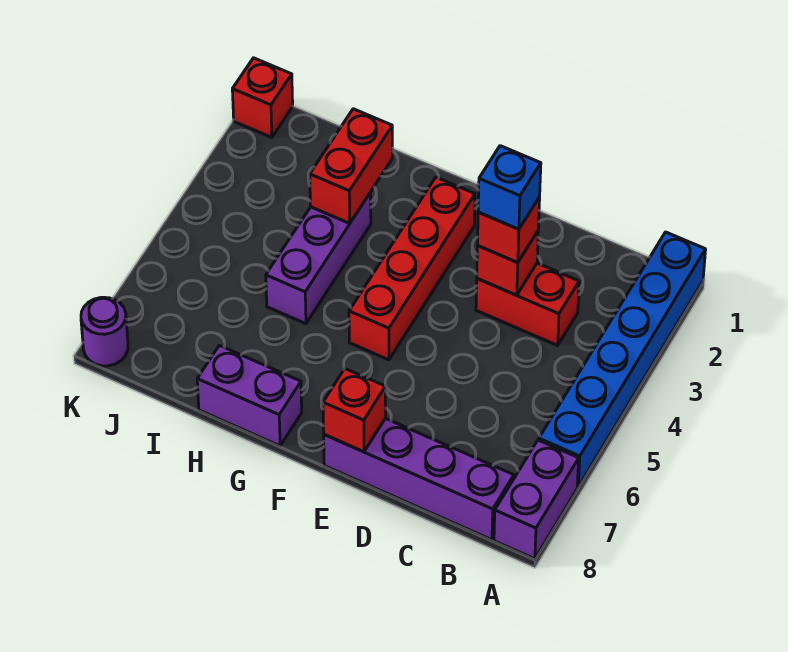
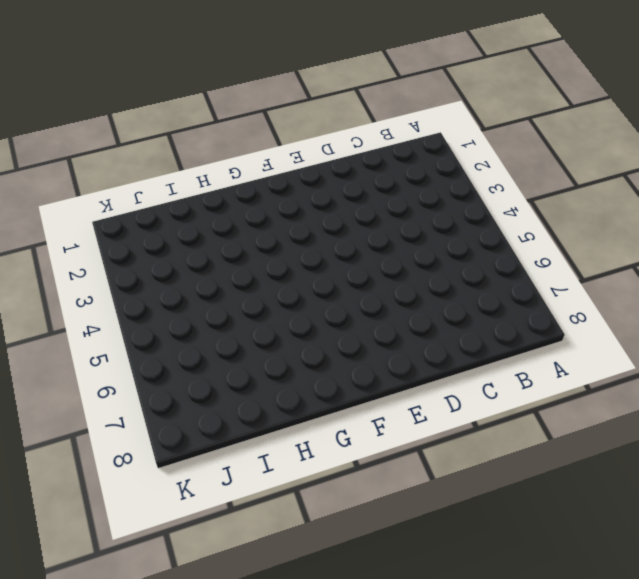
none -> blue 1x6 brick [539,232,706,487]
none -> purple 1x2 brick [494,440,579,559]
none -> purple 1x4 brick [324,418,514,540]

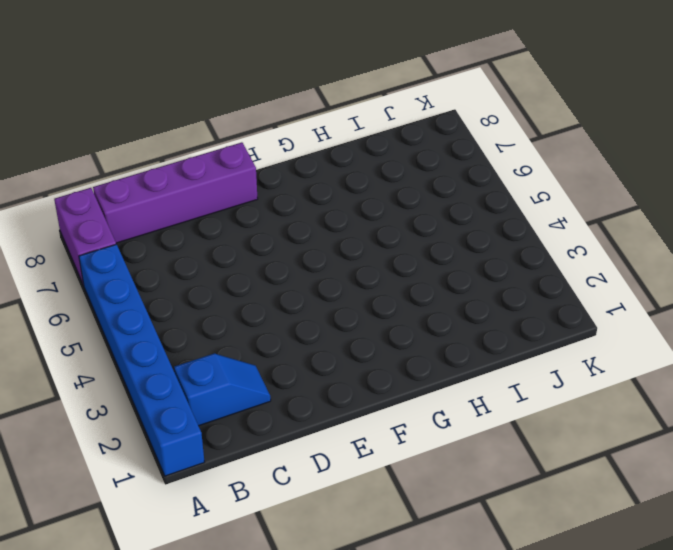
blue 1x2 slope [174,354,271,426] -> none
none -> red 1x2 brick [476,263,579,345]
none -> red 1x4 brick [349,177,475,360]
none -> purple 1x2 brick [197,346,302,446]

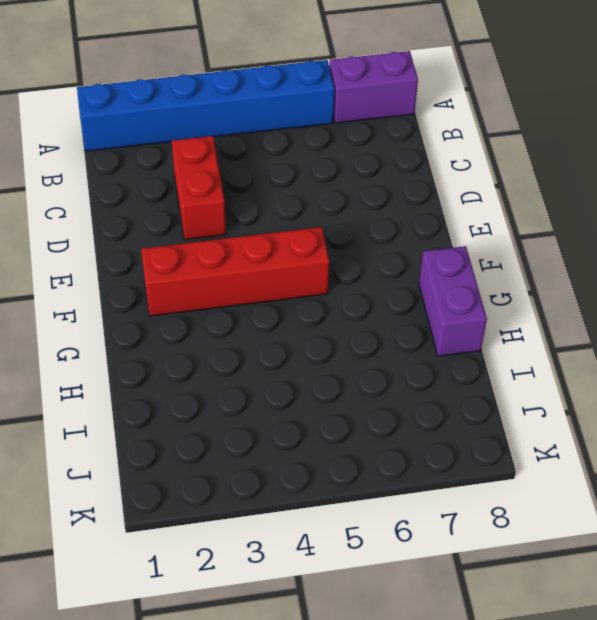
none -> purple 1x4 brick [324,418,514,540]
none -> purple 1x3 brick [266,192,371,324]
none -> red 1x1 brick [232,58,293,137]

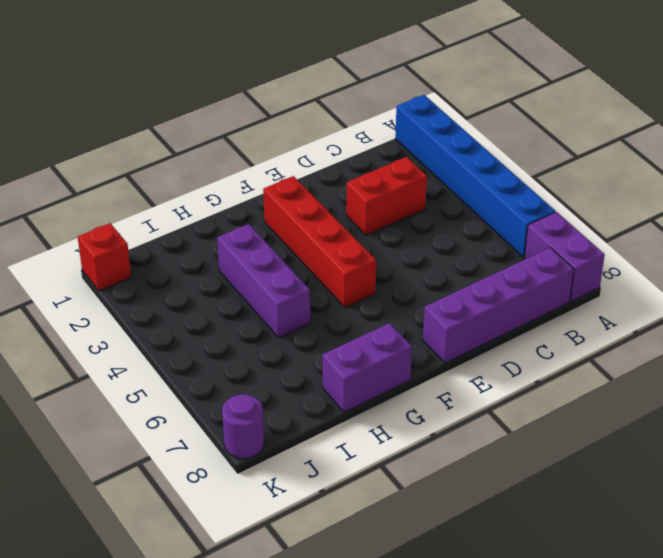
none -> red 1x1 brick [477,232,538,295]
none -> red 1x1 brick [323,369,386,452]
none -> red 1x2 brick [310,109,392,223]

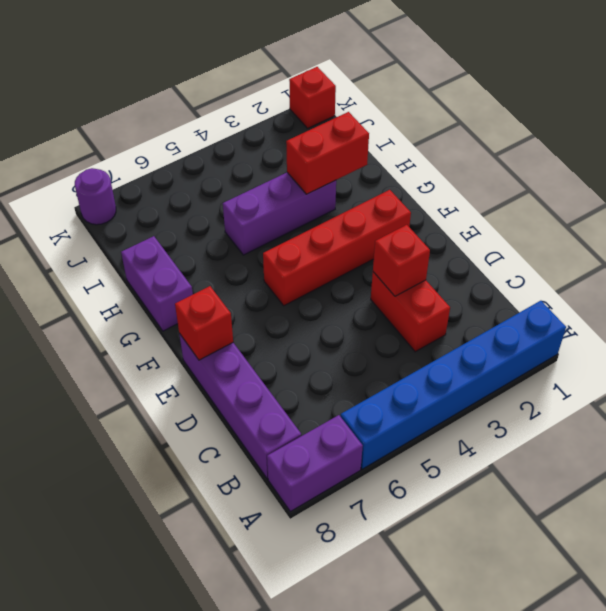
none -> red 1x1 brick [477,197,540,263]
none -> blue 1x1 brick [478,146,541,229]

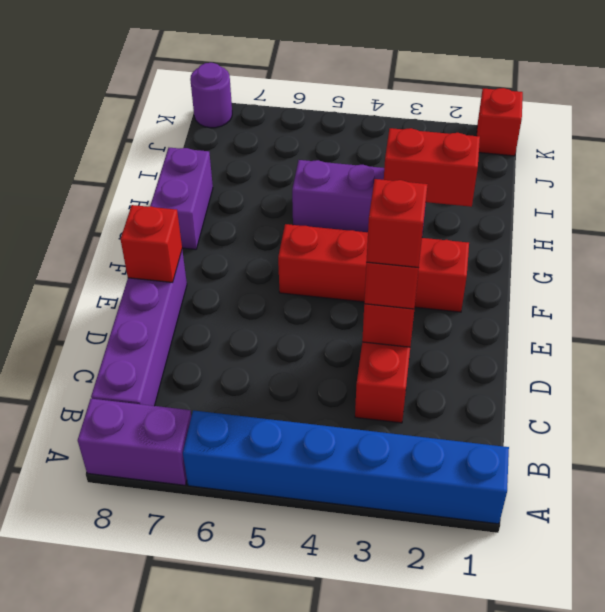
red 1x1 brick [367,179,428,268] -> blue 1x1 brick [478,146,541,229]

